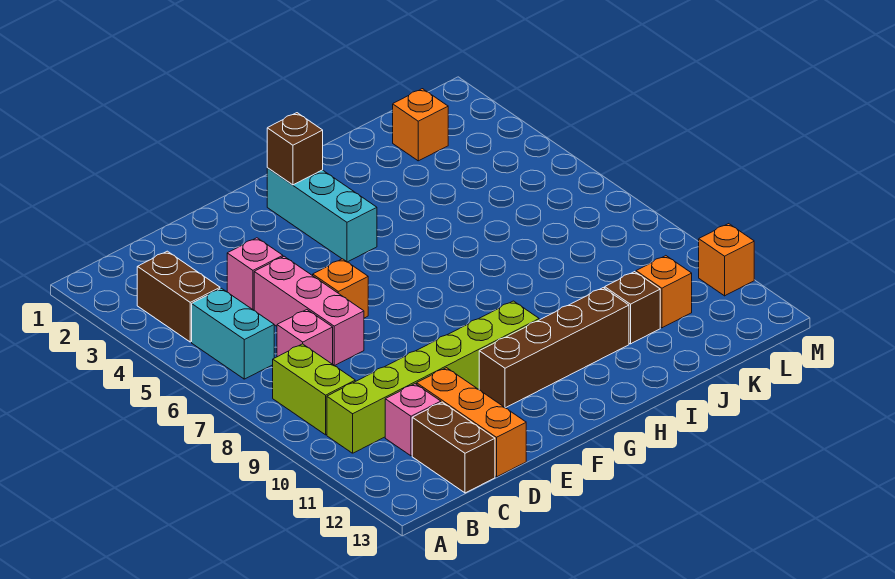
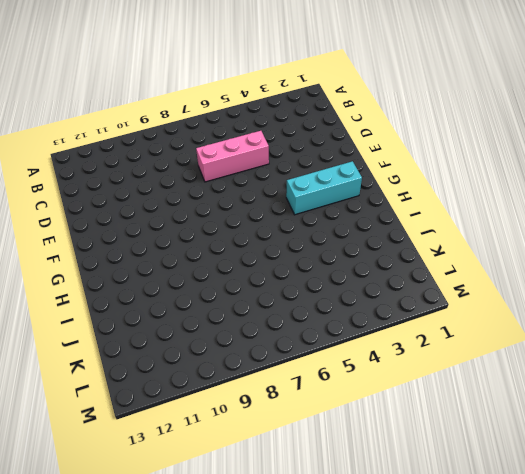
none -> brown 1x2 brick [137,251,220,342]
none -> cyan 1x2 brick [192,288,274,379]
none -> lime 1x2 brick [273,344,355,435]

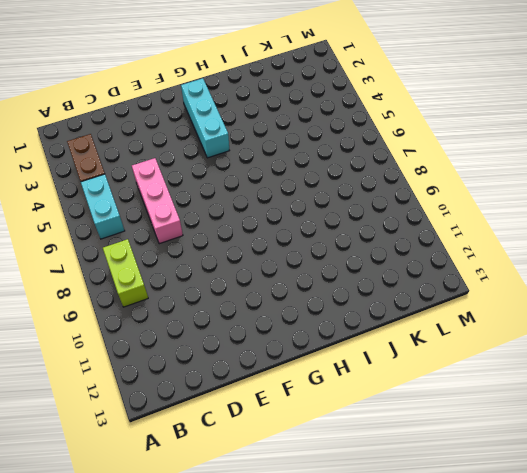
none -> lime 1x6 brick [327,301,539,453]
none -> pink 1x1 brick [277,310,333,364]
none -> pink 1x1 brick [385,384,441,456]

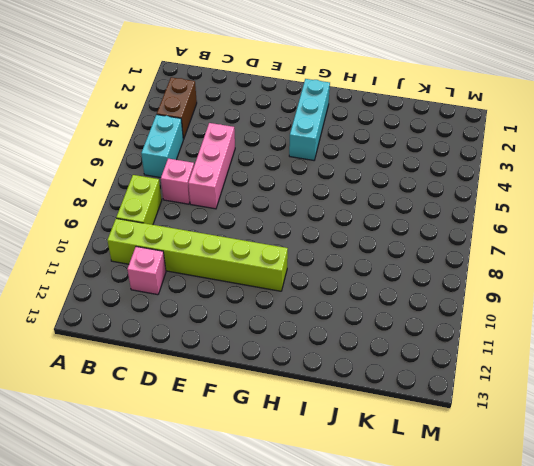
none -> brown 1x2 brick [412,402,495,493]
none -> pink 1x1 brick [227,238,283,310]
none -> orange 1x3 brick [417,368,526,477]

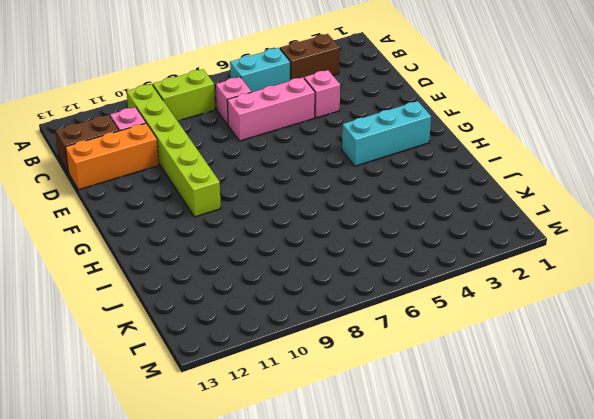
none -> orange 1x1 brick [313,259,368,318]
none -> brown 1x4 brick [479,288,629,408]
none -> brown 1x1 brick [605,272,660,344]

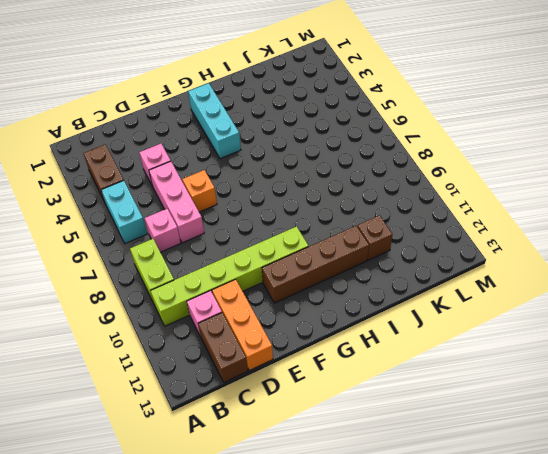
none -> orange 1x1 brick [393,89,448,161]
none -> orange 1x1 brick [636,256,692,328]
none -> orange 1x1 brick [699,224,754,296]

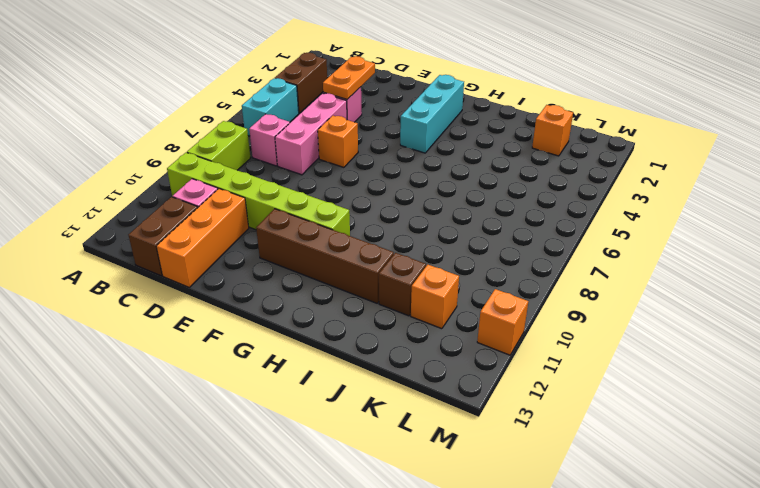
orange 1x2 plate [323,56,375,99] -> none
none -> brown 1x1 brick [267,113,323,185]

